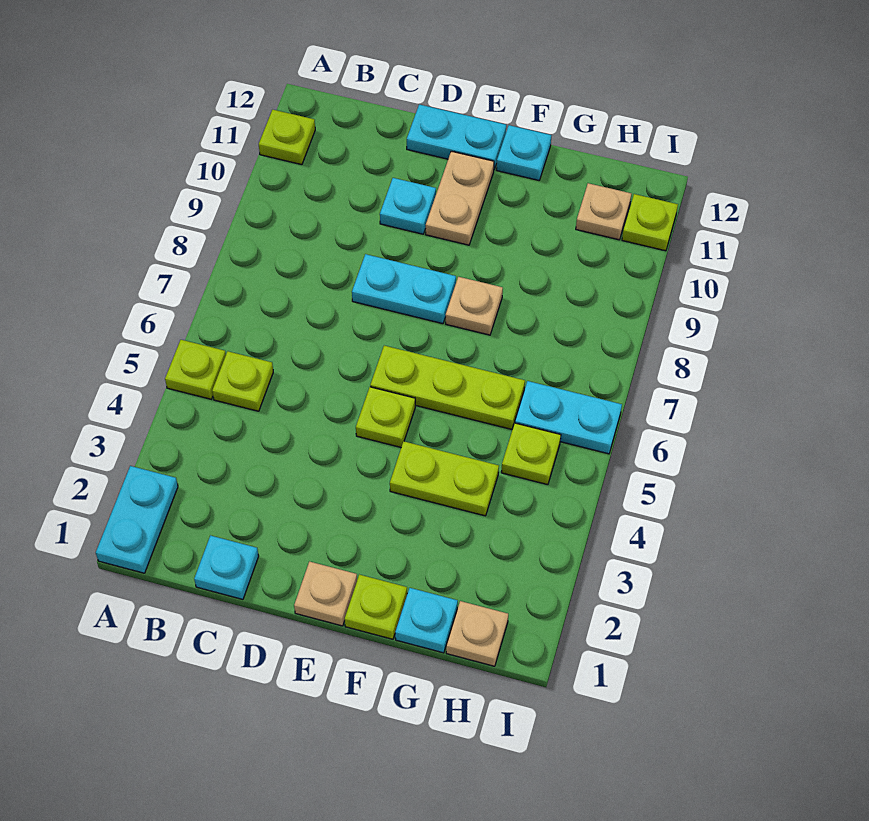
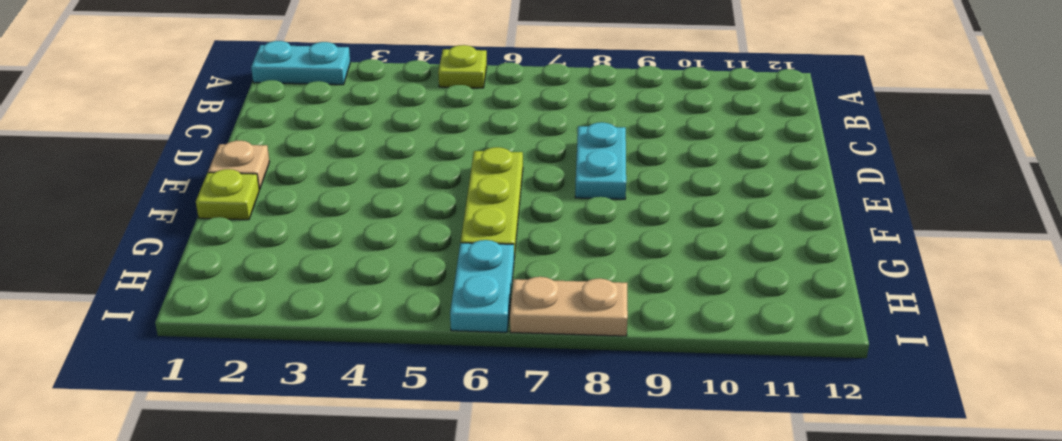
tan 1x2 plate [510,277,628,336] -> tan 1x2 plate moved to [426,151,494,245]
none -> lime 1x1 plate [259,110,315,165]
none -> lime 1x1 plate [212,351,273,411]
none -> cyan 1x1 plate [194,536,259,599]

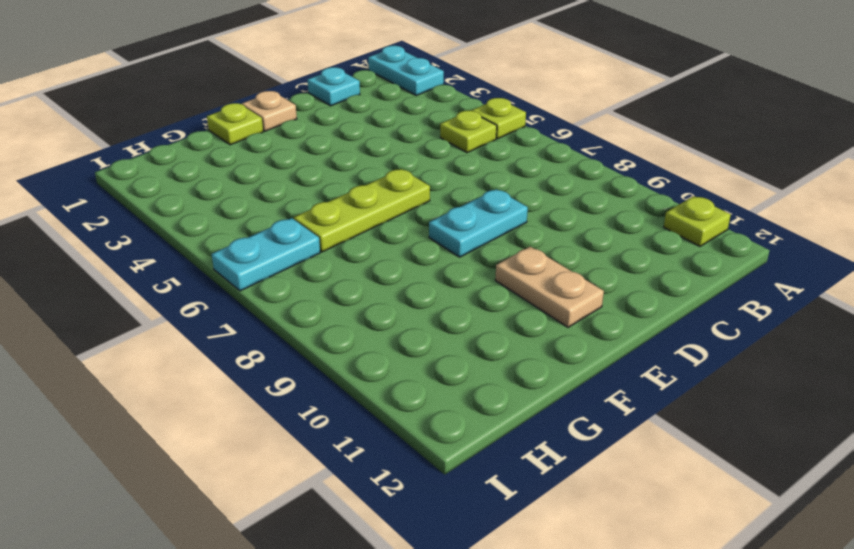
none -> cyan 1x1 plate [380,178,436,234]
none -> cyan 1x2 plate [407,104,506,169]
none -> lime 1x1 plate [356,387,415,447]

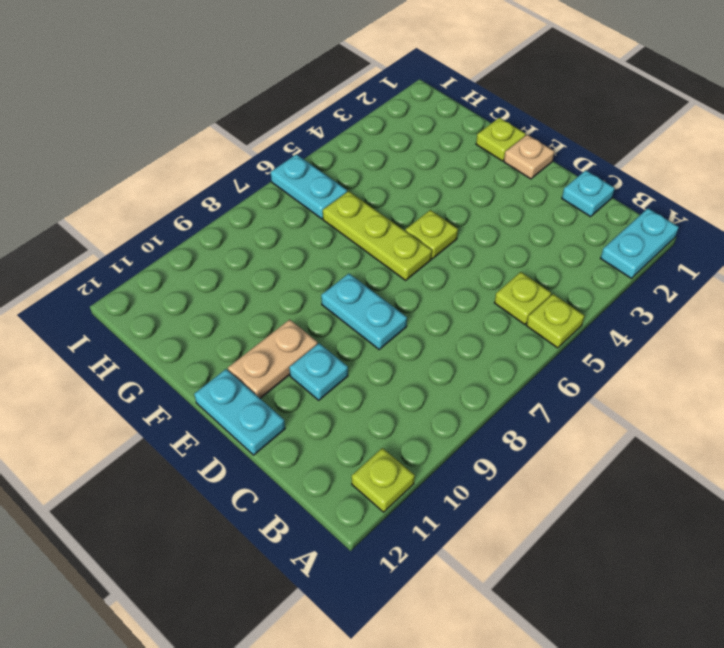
none -> lime 1x2 plate [390,442,499,516]
none -> tan 1x1 plate [446,277,503,335]
none -> cyan 1x1 plate [497,125,551,180]

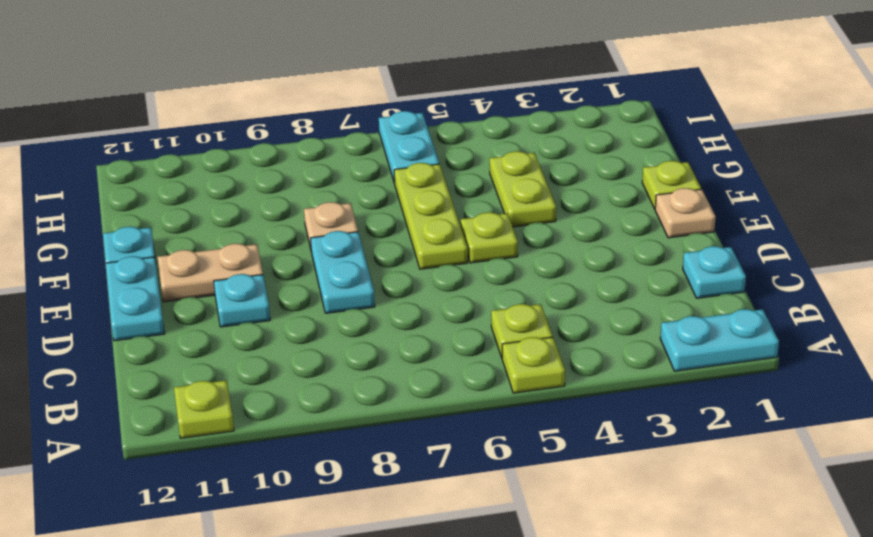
none -> cyan 1x1 plate [395,588,458,653]
none -> tan 1x1 plate [446,601,508,666]
none -> lime 1x1 plate [501,423,561,485]

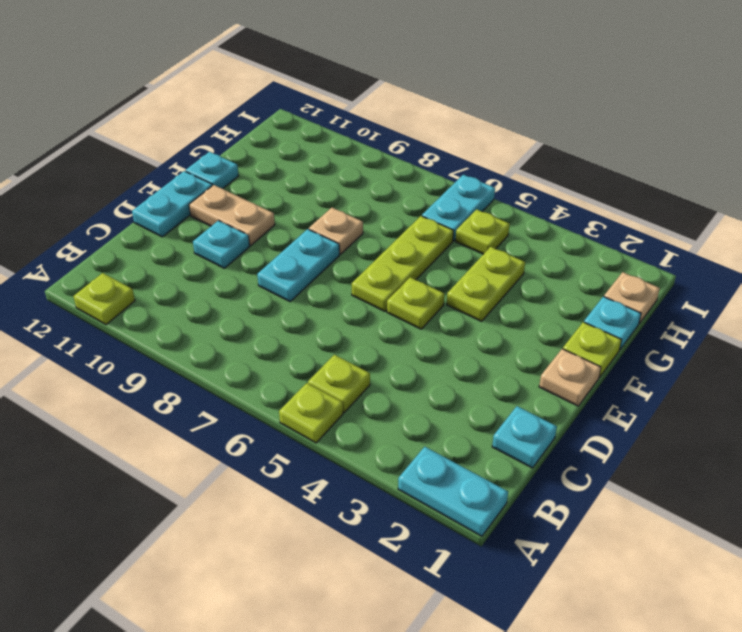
none -> tan 1x1 plate [576,183,631,240]
none -> lime 1x1 plate [622,194,678,251]

